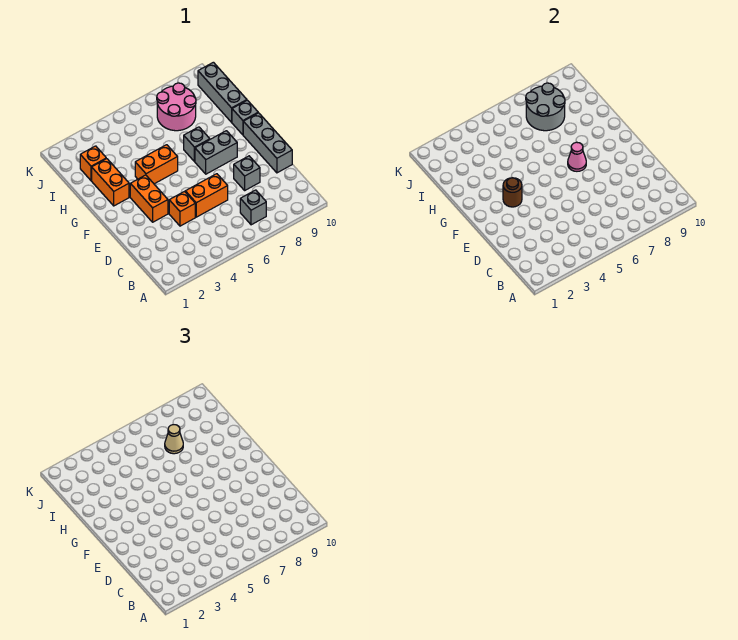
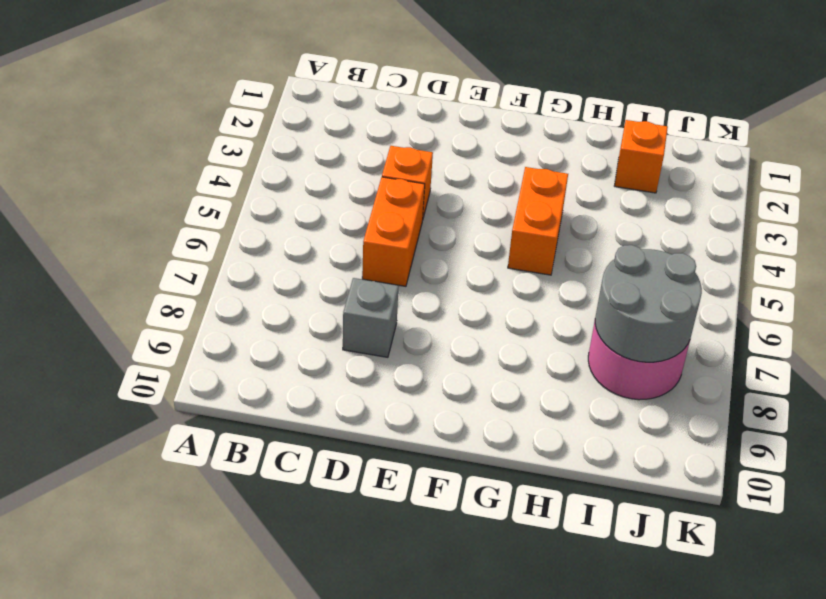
none -> grey 1x1 brick [240,190,266,225]
none -> grey 1x3 brick [243,113,292,173]
none -> orange 1x2 brick [130,175,168,222]

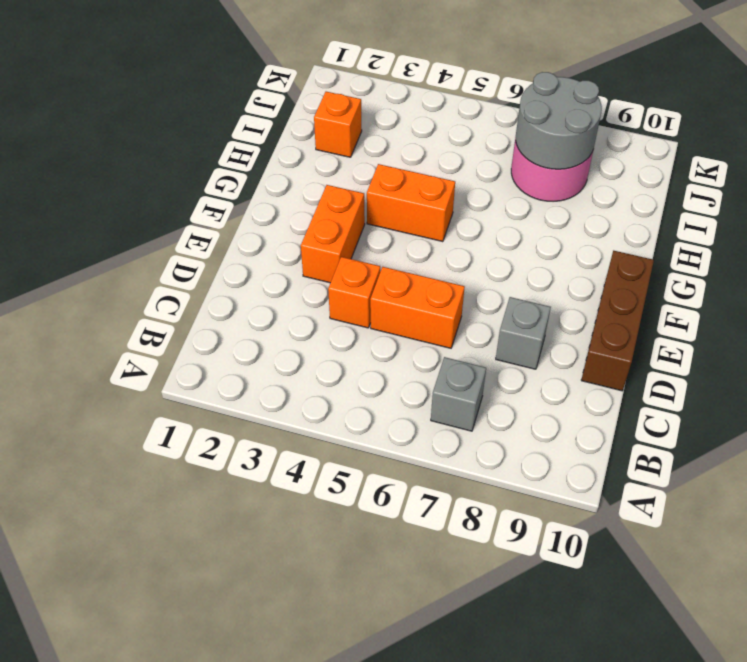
brown 1x3 brick [581,251,654,391] -> grey 1x3 brick [243,113,292,173]
none -> grey 1x2 brick [195,131,237,174]
none -> orange 1x2 brick [92,159,129,206]
none -> grey 1x1 brick [184,127,210,162]

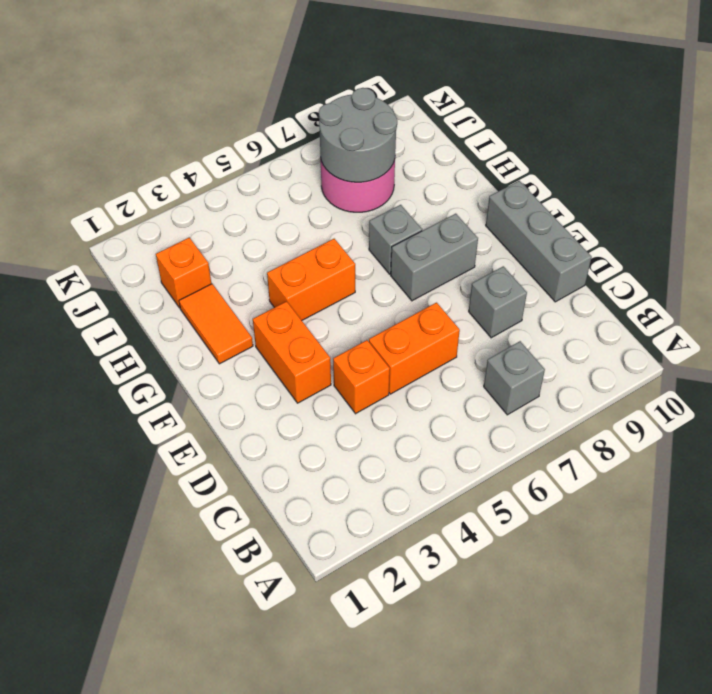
orange 1x2 tile [179,284,253,364] -> orange 1x2 brick [92,159,129,206]
none -> grey 1x1 brick [232,100,258,135]
none -> grey 1x3 brick [198,62,247,122]
none -> brown 1x1 round brick [503,178,522,207]

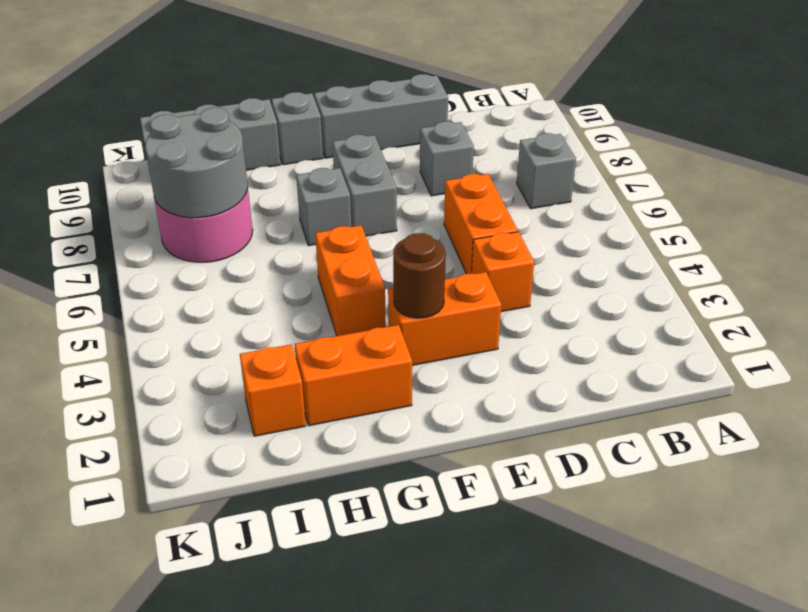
none -> pink 1x1 cone [568,142,586,171]
none -> tan 1x1 cone [165,425,183,454]

